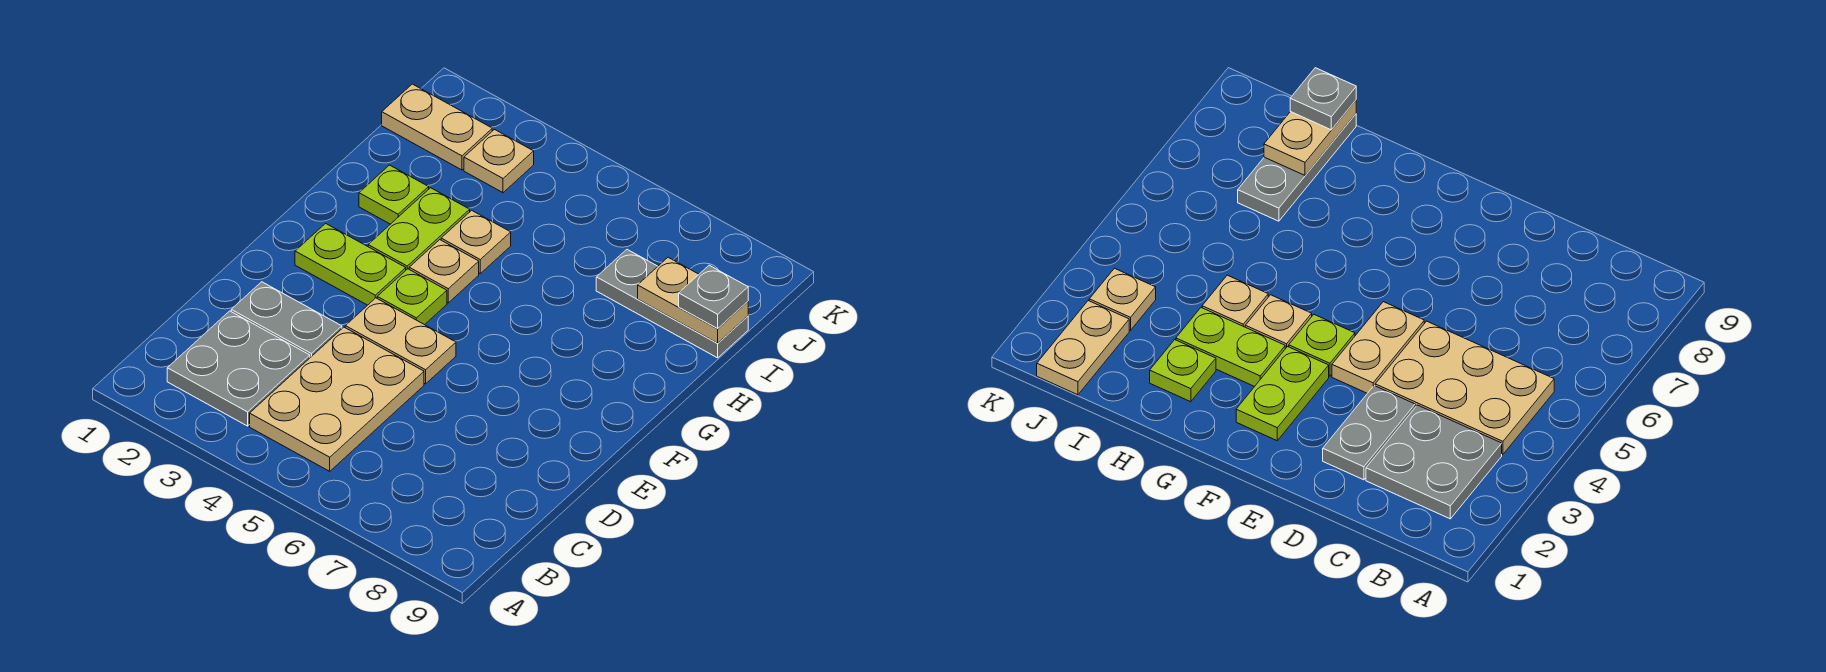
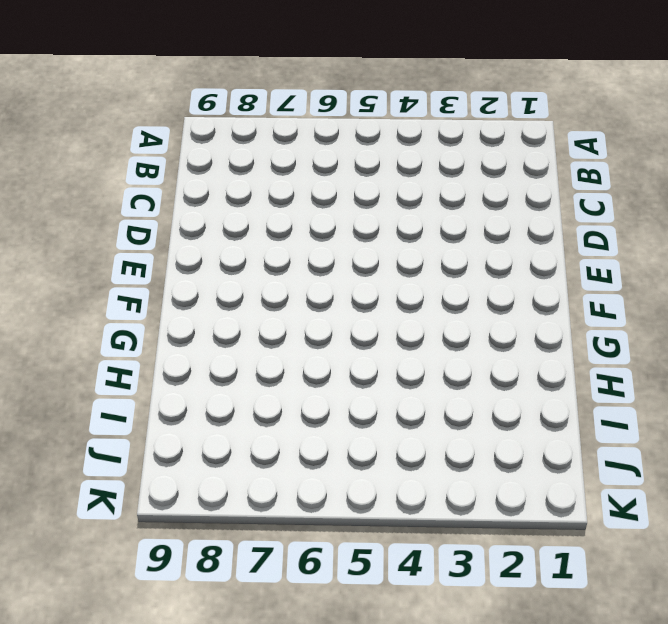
none -> grey 2x2 plate [167,311,310,426]
none -> tan 2x3 plate [250,327,424,471]
none -> grey 1x2 plate [231,282,342,358]

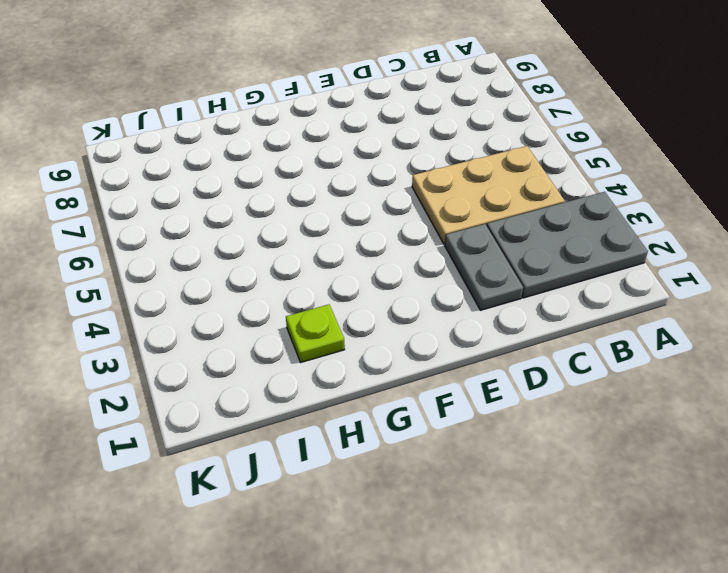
grey 2x3 plate [487,192,648,298] -> grey 2x2 plate [167,311,310,426]
none -> tan 1x2 plate [345,298,456,384]
none -> lime 1x2 plate [295,223,406,305]
none -> lime 1x1 plate [377,269,447,325]

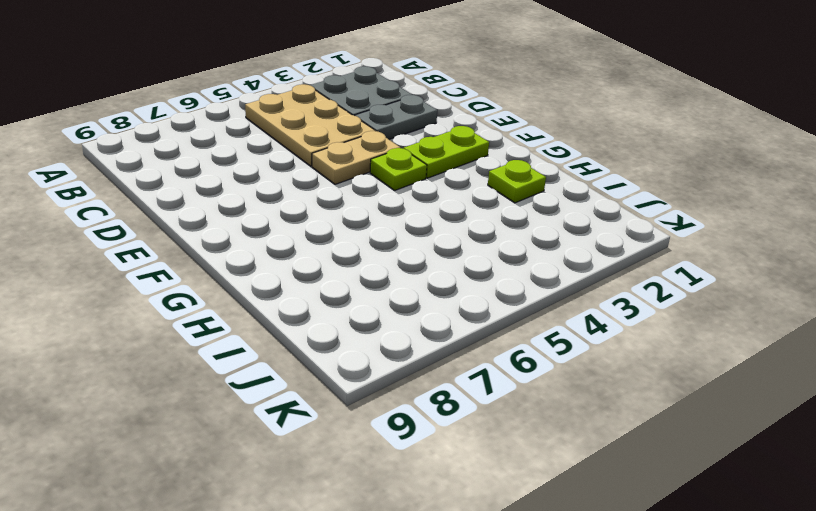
none -> lime 1x2 plate [368,188,470,270]
none -> tan 1x1 plate [409,240,479,303]
none -> tan 1x1 plate [441,210,511,273]

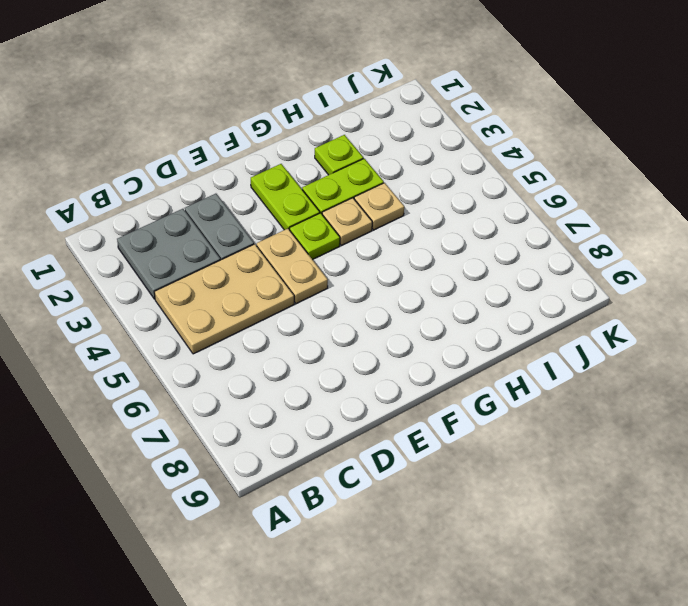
none -> grey 1x3 plate [596,250,748,358]
none -> tan 1x2 plate [382,84,492,170]
none -> tan 1x1 plate [464,130,534,193]

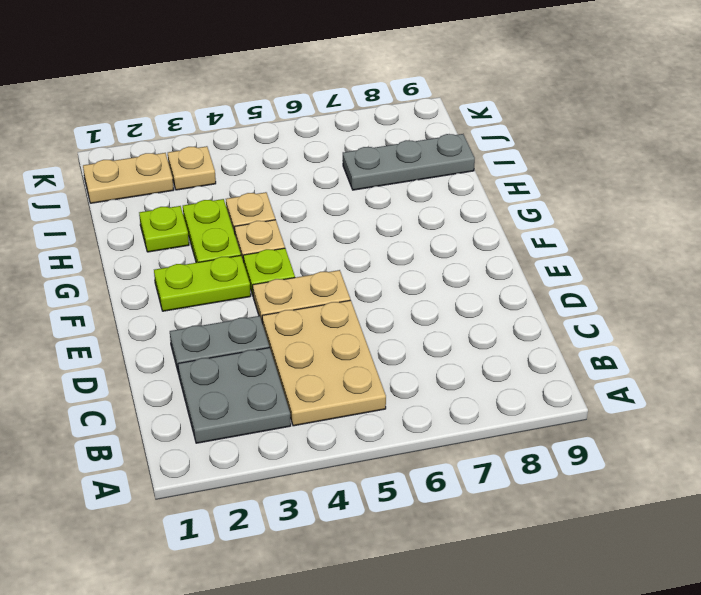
none -> tan 1x2 plate [638,257,748,343]
none -> grey 1x1 plate [679,265,748,328]

